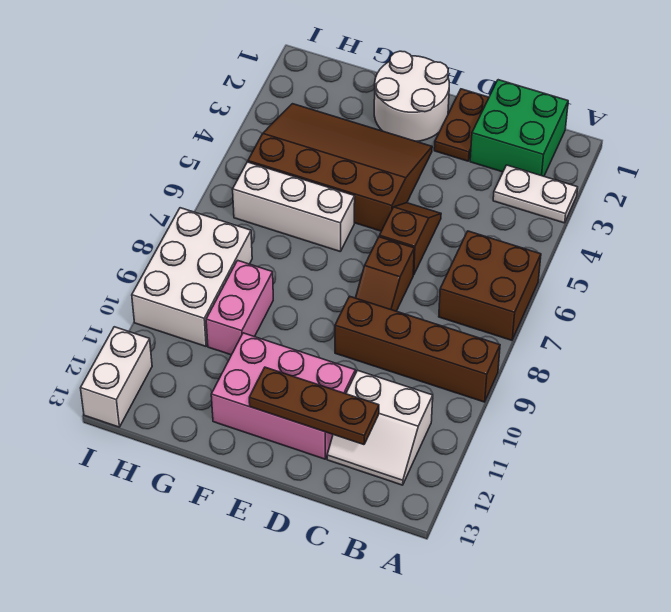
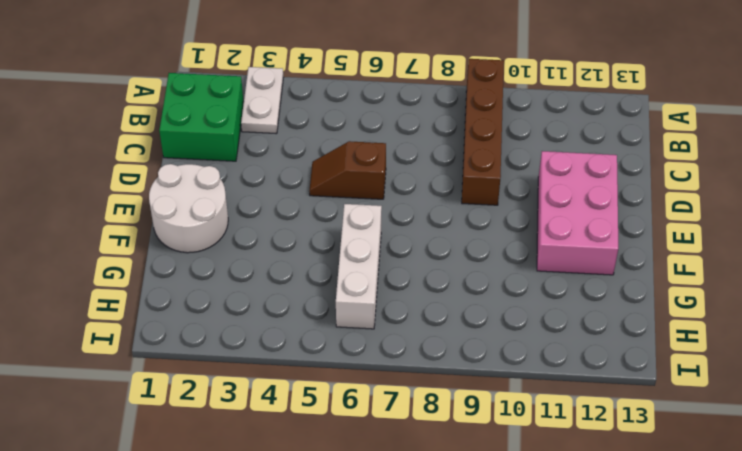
none -> brown 2x2 brick [439,231,541,340]
none -> white 2x2 slope [327,370,433,485]
none -> brown 1x2 plate [434,89,489,161]

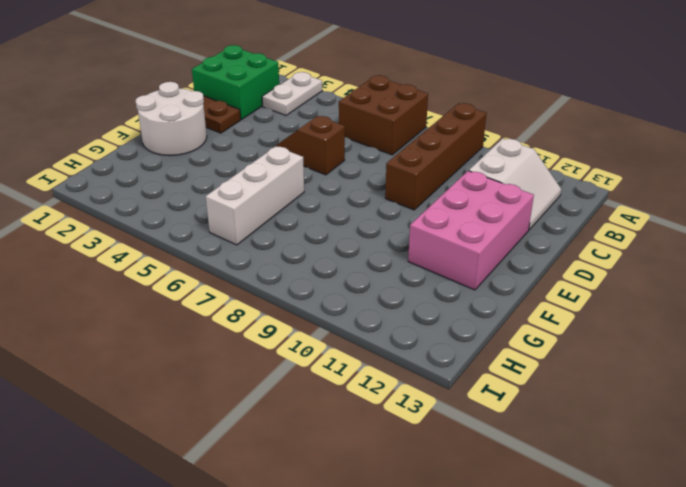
none -> brown 1x2 slope [356,237,414,311]
none -> brown 3x4 slope [248,104,432,231]
none -> pink 1x2 brick [206,260,273,355]

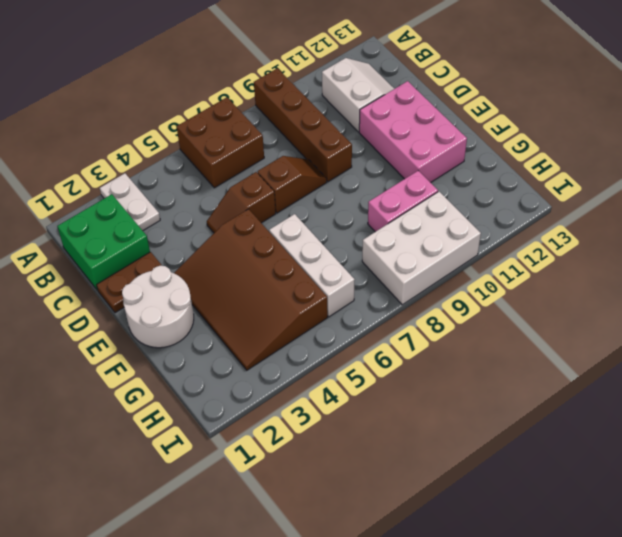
none -> white 1x2 brick [81,327,152,427]
none -> brown 1x3 plate [249,367,379,445]

